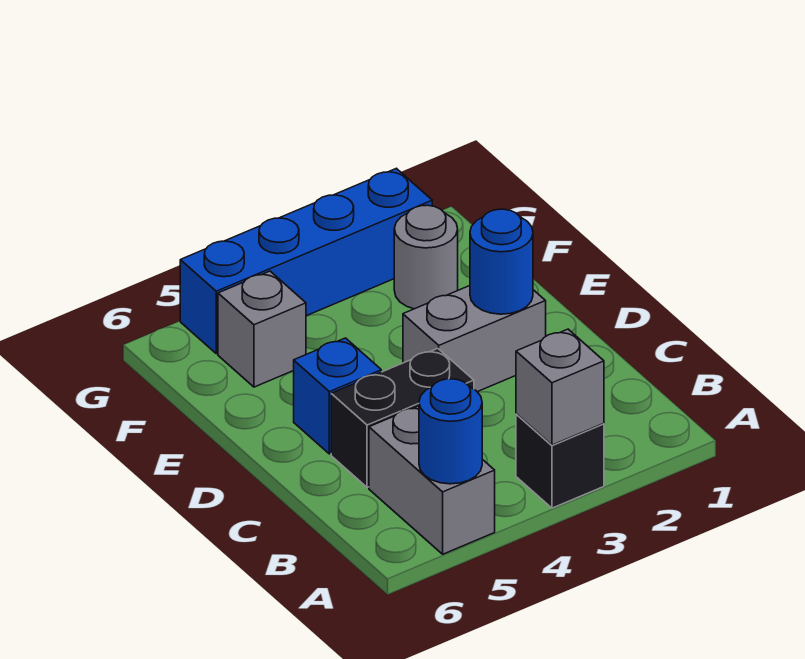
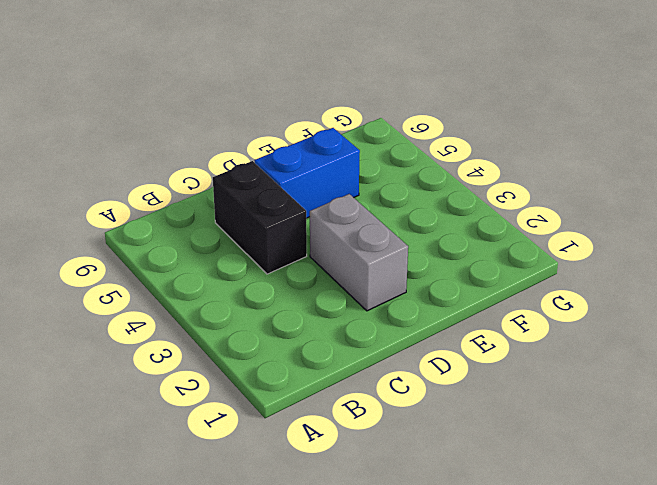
blue 1x2 brick [254,128,360,218] -> blue 1x1 brick [294,338,381,454]
none -> black 1x1 brick [516,414,604,508]
none -> grey 1x2 brick [369,406,495,554]

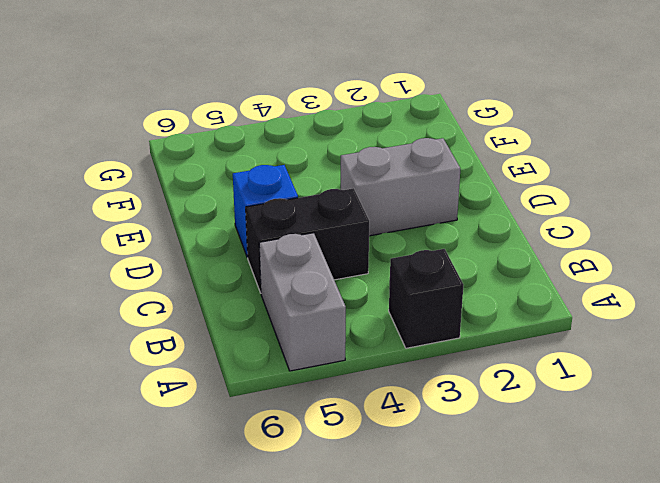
none -> grey 1x1 round brick [394,205,458,309]
none -> grey 1x1 brick [218,271,306,387]

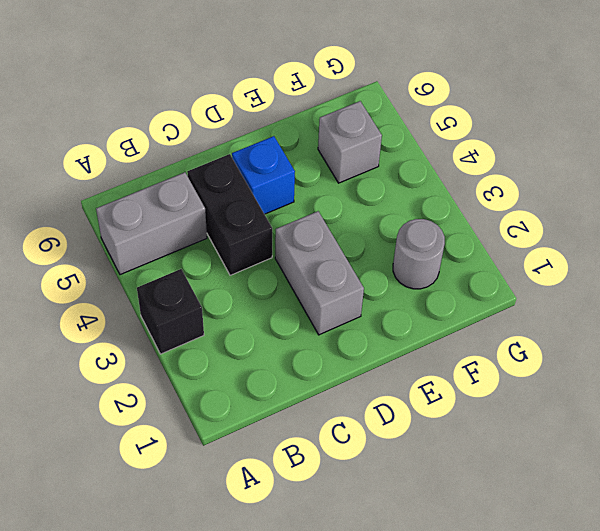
none -> blue 1x4 brick [180,168,432,354]
none -> grey 1x1 brick [516,329,604,445]

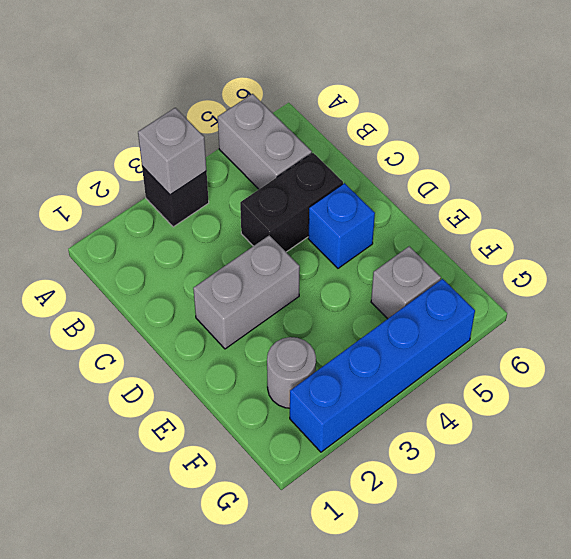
none -> blue 1x1 round brick [419,379,482,484]
none -> blue 1x1 round brick [470,209,533,314]

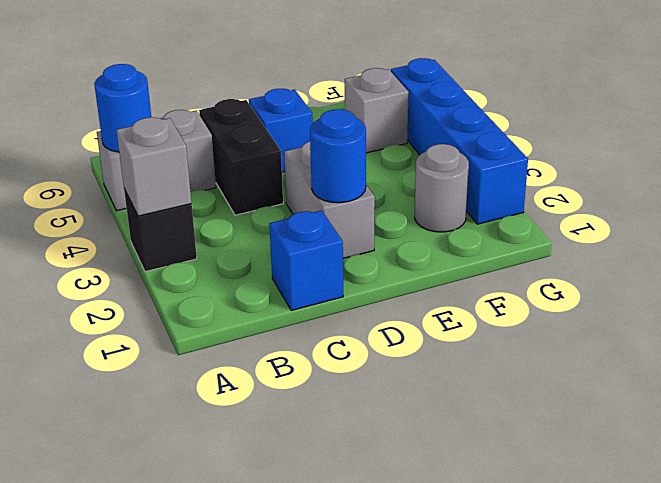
blue 1x1 brick [269,211,343,310] -> none

